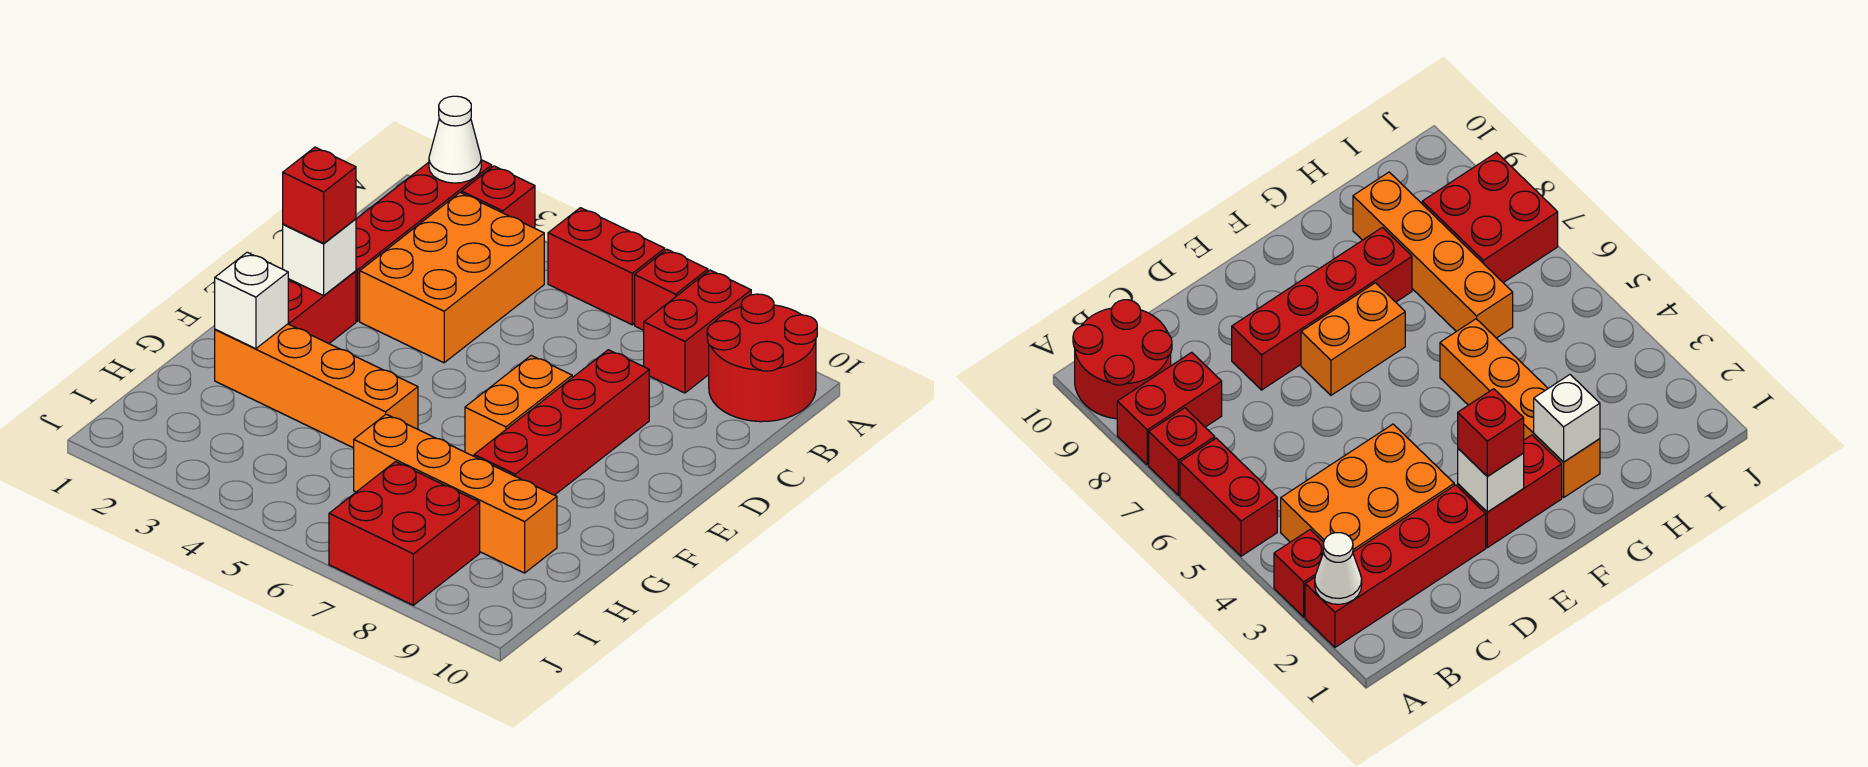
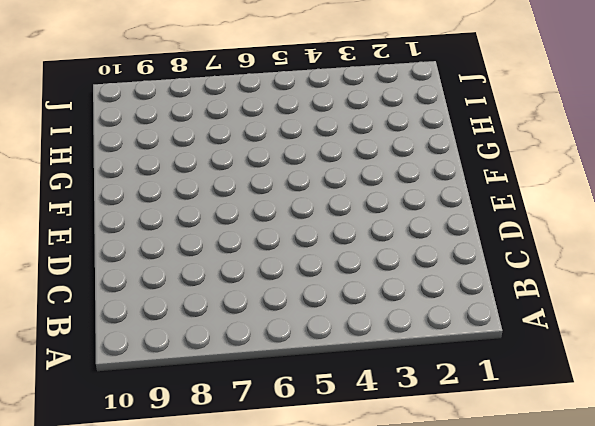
none -> red 1x4 brick [356,160,492,321]
none -> red 1x1 brick [462,166,535,228]
none -> red 1x2 brick [548,208,665,325]

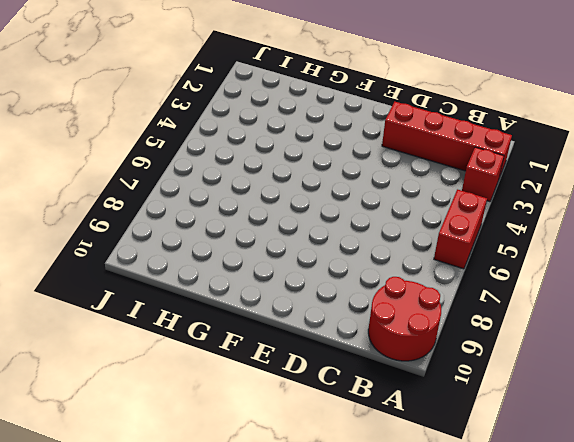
none -> red 1x1 brick [635,249,708,330]
none -> red 1x2 brick [644,270,751,393]
none -> orange 2x3 brick [360,193,544,363]

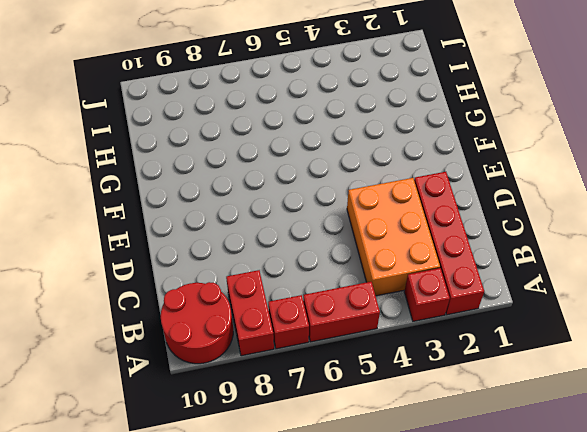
none -> red 1x4 brick [474,350,649,495]
none -> red 1x2 brick [288,271,356,344]
none -> orange 1x2 brick [465,356,572,456]

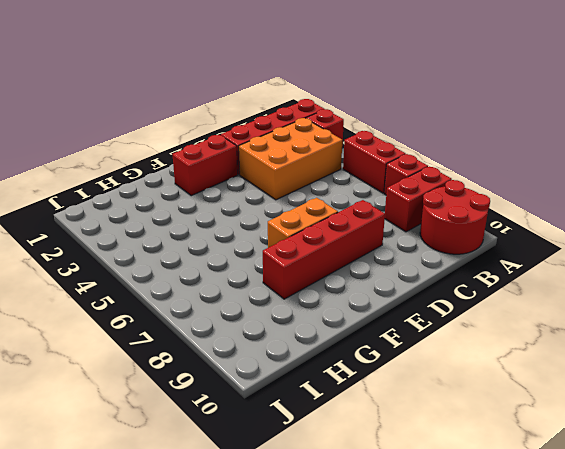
none -> orange 1x4 brick [215,324,418,448]
none -> orange 1x4 brick [354,414,557,573]
none -> red 2x2 brick [329,462,480,605]

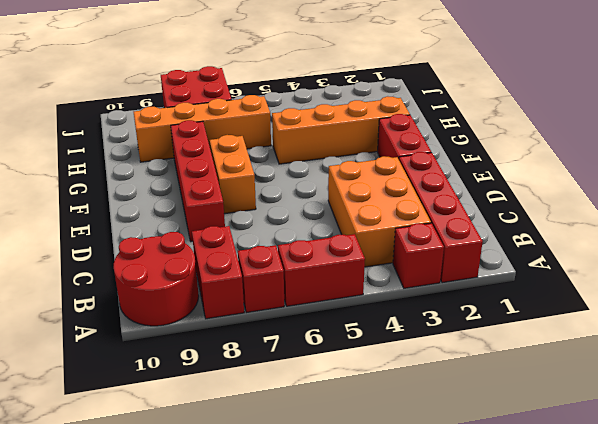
none -> white 1x1 cone [429,96,481,183]
none -> white 1x1 brick [283,219,356,295]
none -> white 1x1 brick [215,252,288,349]

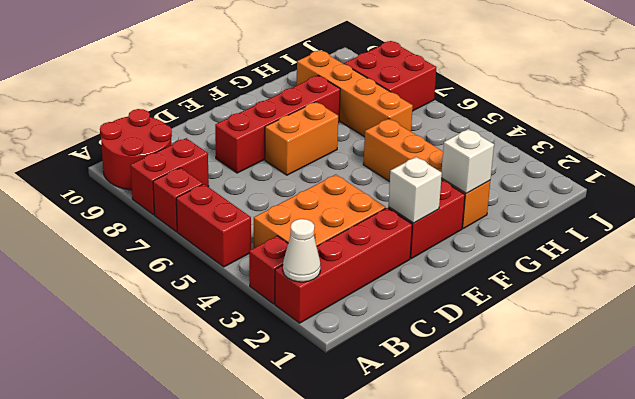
none -> red 1x1 brick [283,147,356,243]

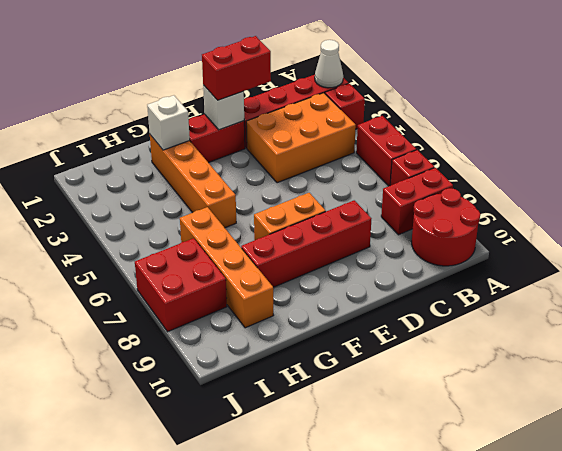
red 1x2 brick [202,36,271,100] -> red 1x1 brick [283,147,356,243]

